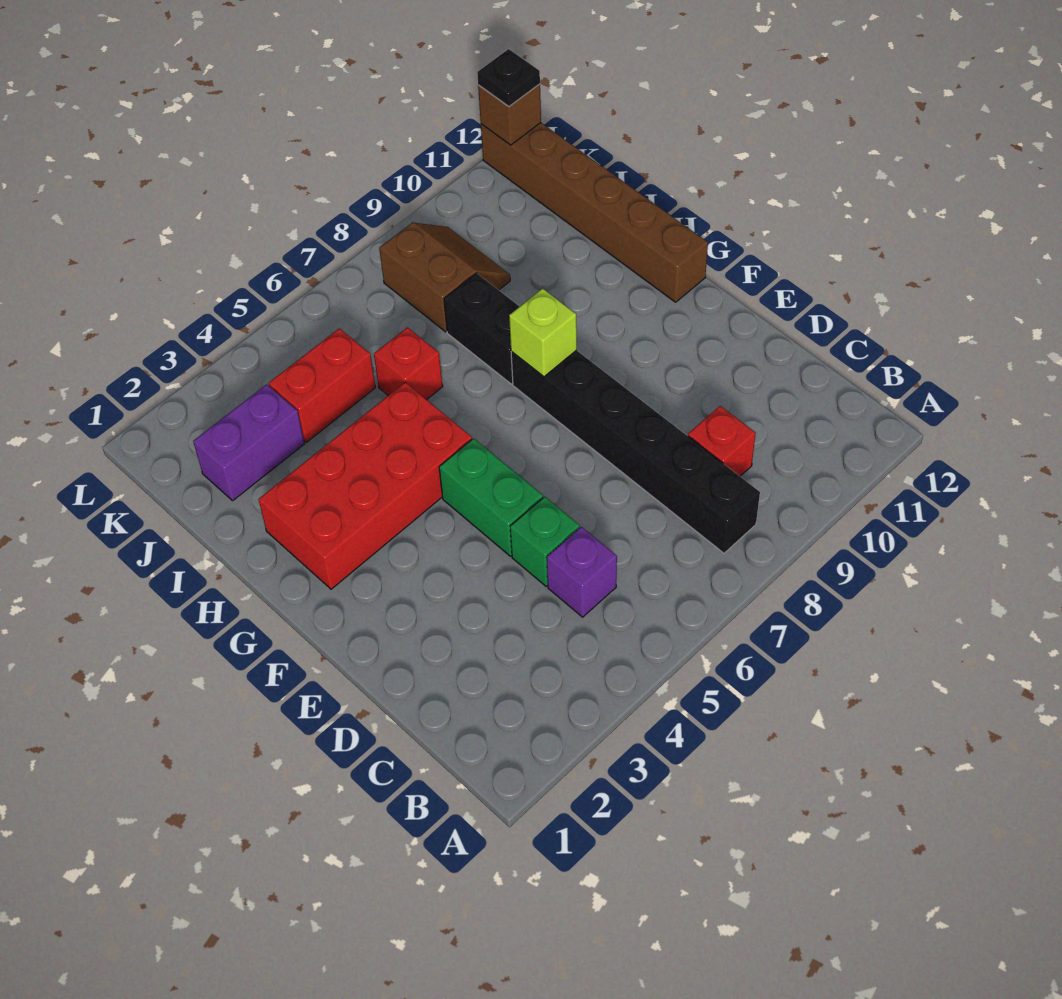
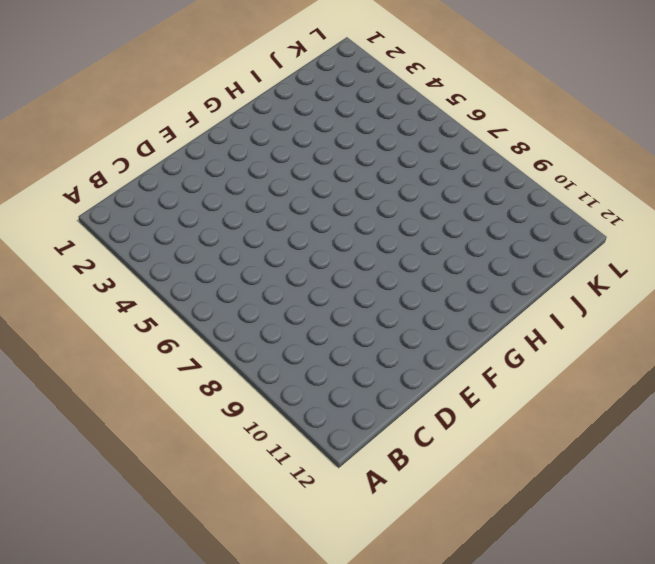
none -> black 1x6 brick [511,350,760,553]
none -> purple 1x1 brick [547,527,617,617]
none -> red 1x1 brick [688,406,756,476]

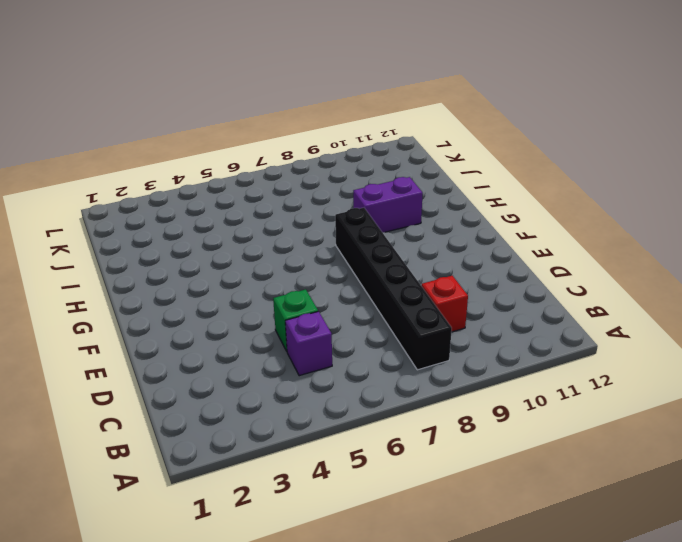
purple 1x2 brick [353,177,423,233] -> purple 1x2 brick moved to [193,384,304,501]
none -> green 1x2 brick [439,438,543,556]
none -> red 2x4 brick [259,382,472,589]
none -> brown 1x6 brick [481,123,708,302]

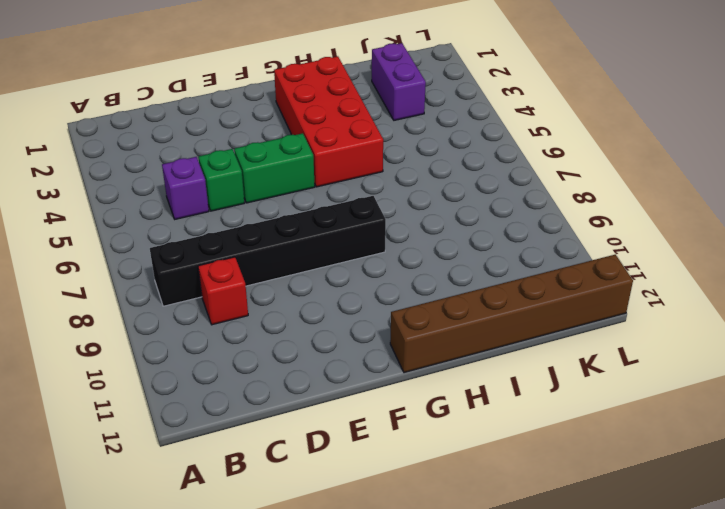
none -> black 1x2 brick [444,273,520,384]
none -> red 1x1 brick [374,327,443,400]
none -> red 1x2 brick [269,328,375,442]

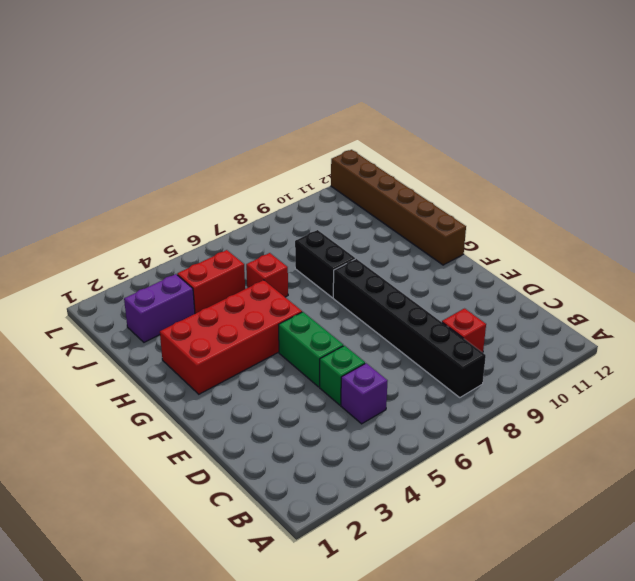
none -> brown 2x2 slope [379,222,510,332]
none -> lime 1x1 brick [509,288,577,377]
none -> brown 1x1 brick [478,84,541,145]

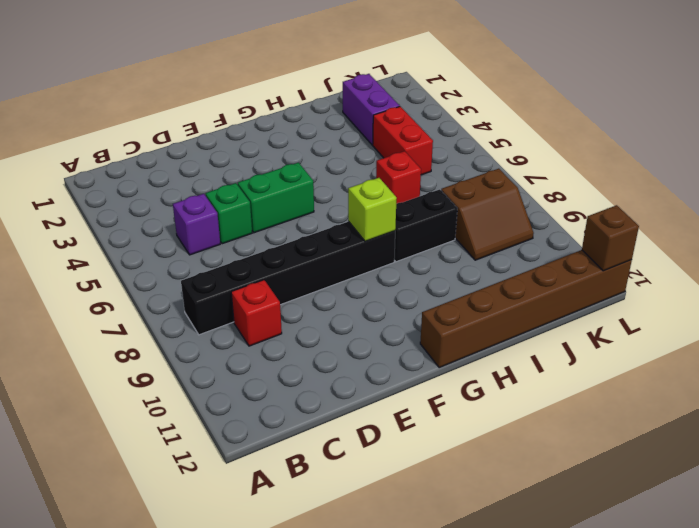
none -> red 2x4 brick [259,382,472,589]
none -> black 1x1 plate [477,49,540,106]

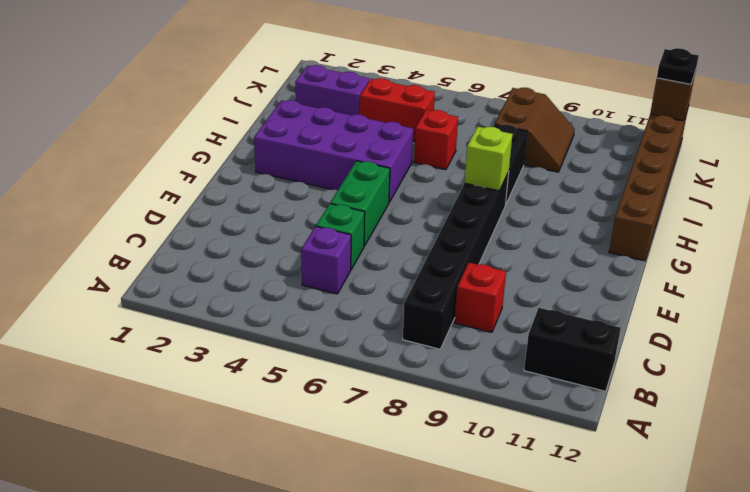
black 1x2 brick [524,308,621,391] -> none
purple 2x4 brick [254,100,413,202] -> red 2x4 brick [259,382,472,589]

